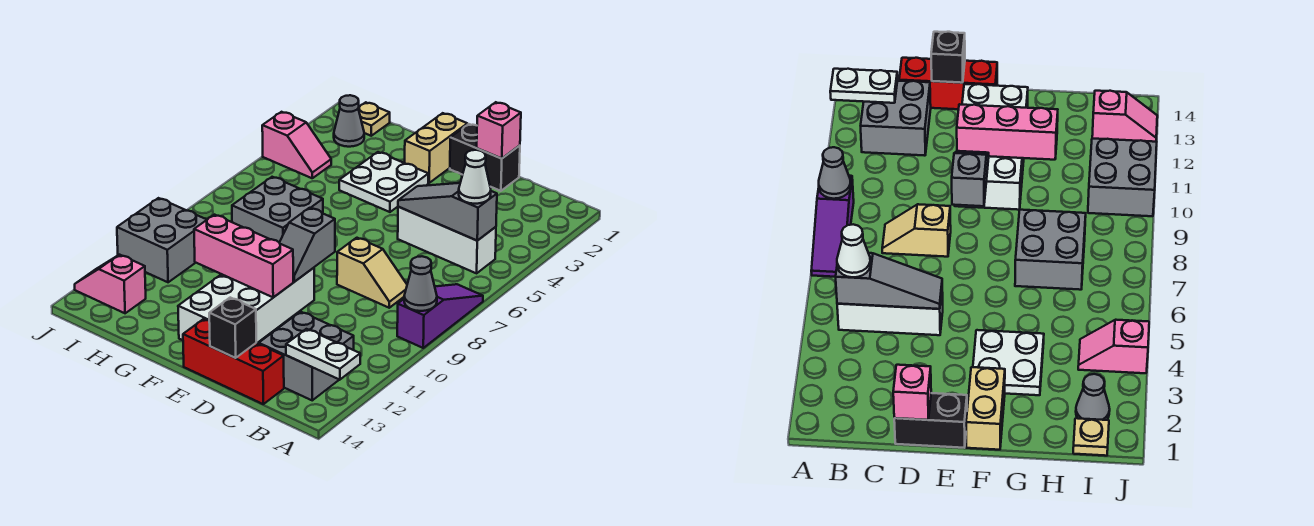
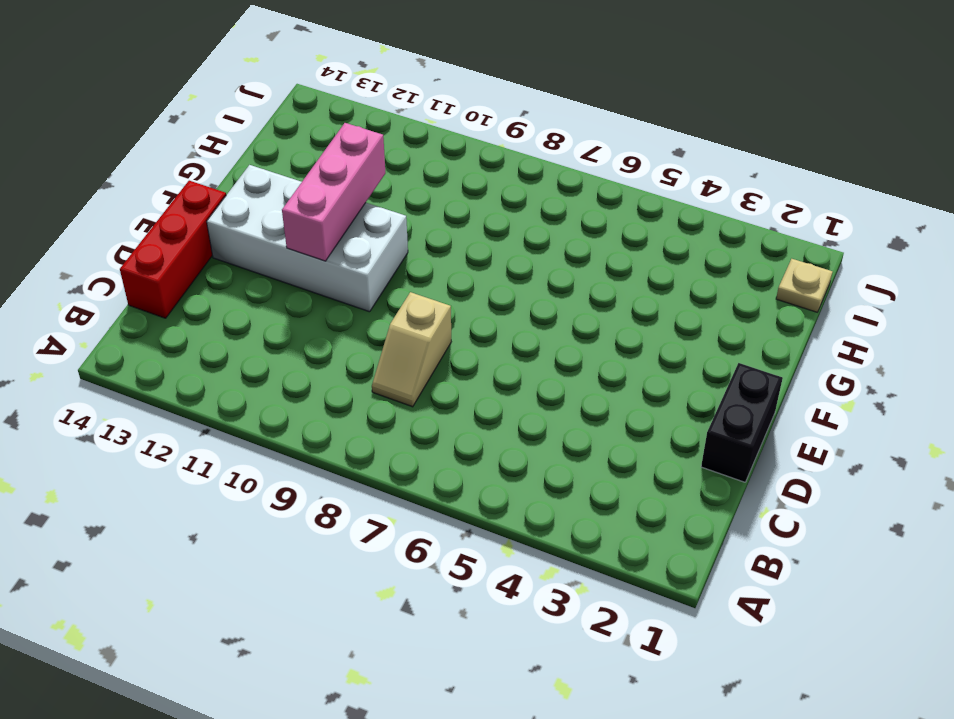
none -> purple 1x3 slope [397,284,483,348]
none -> white 1x3 brick [398,207,496,273]
none -> grey 2x2 brick [259,312,354,400]

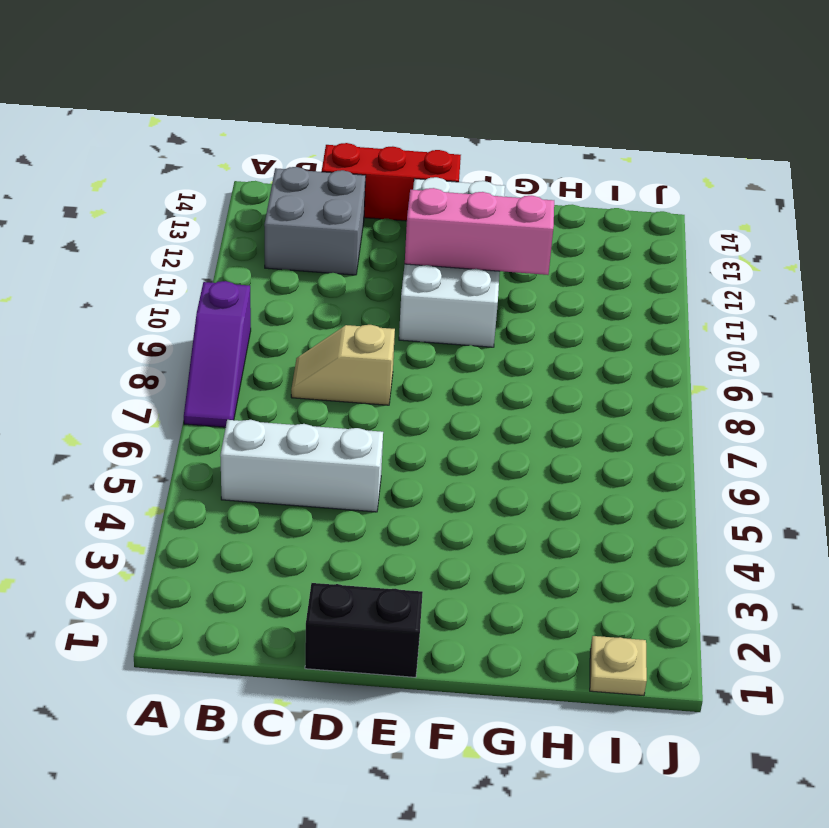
none -> tan 1x2 brick [405,113,467,183]
none -> white 2x2 plate [339,152,428,212]
none -> grey 2x2 brick [232,177,323,242]

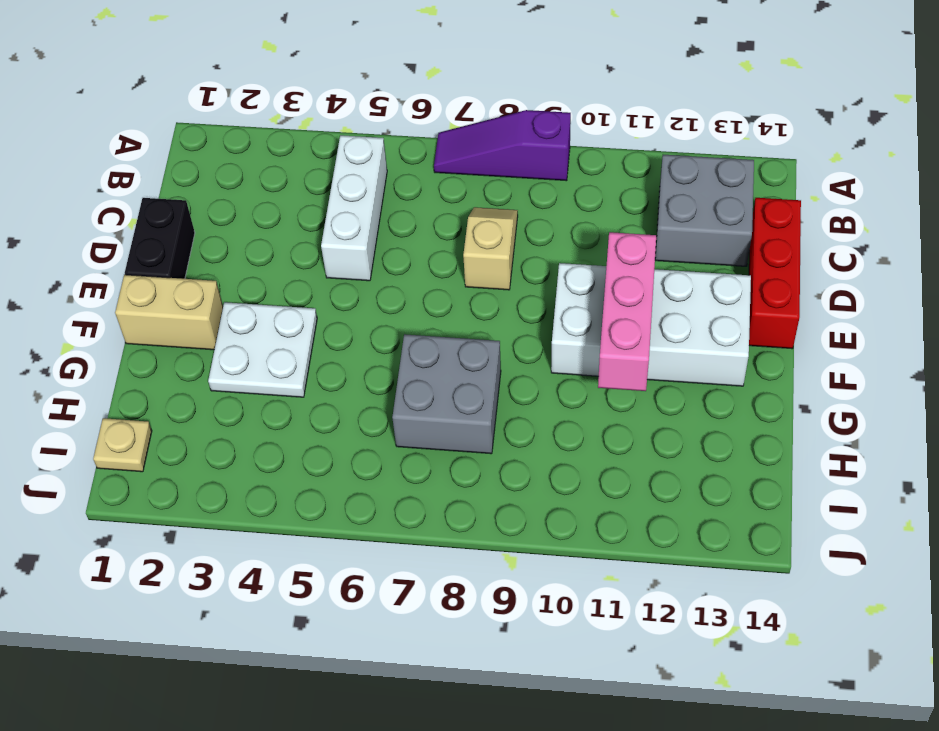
none -> grey 1x1 cone [334,95,364,147]
none -> pink 1x2 slope [262,112,331,178]
none -> grey 2x2 brick [117,198,207,282]

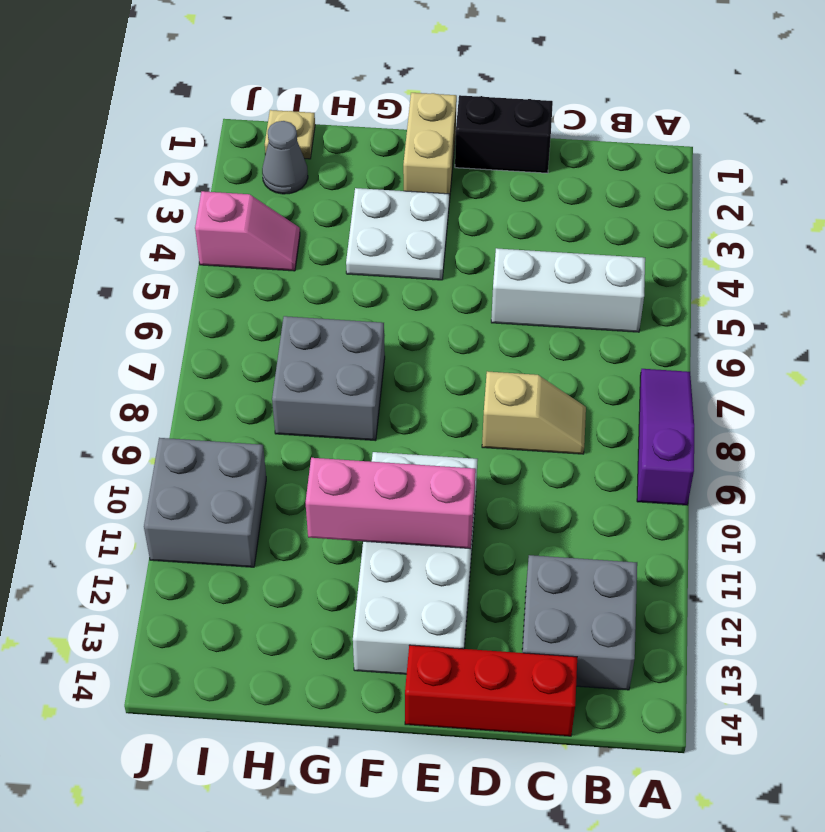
none -> pink 1x2 slope [75,255,146,313]
none -> grey 1x1 cone [404,256,437,311]
none -> white 1x2 plate [286,329,360,380]

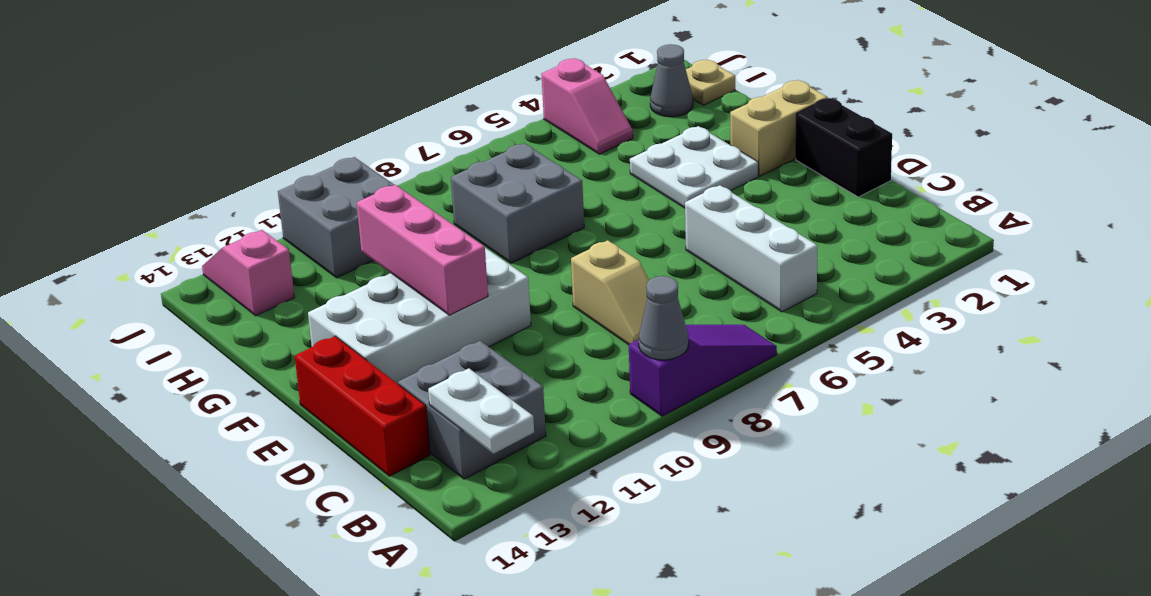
none -> grey 1x3 slope [398,183,497,241]
none -> pink 1x1 brick [477,102,521,159]
none -> black 1x1 brick [209,298,256,358]

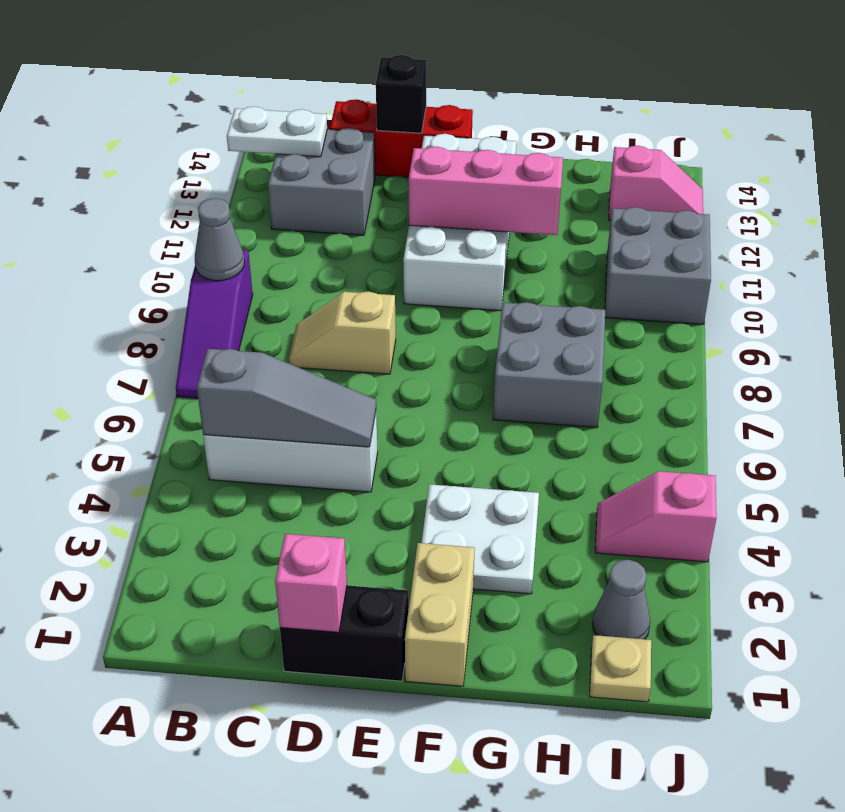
none -> grey 1x2 slope [279,208,335,282]
none -> white 1x1 cone [459,150,491,204]

